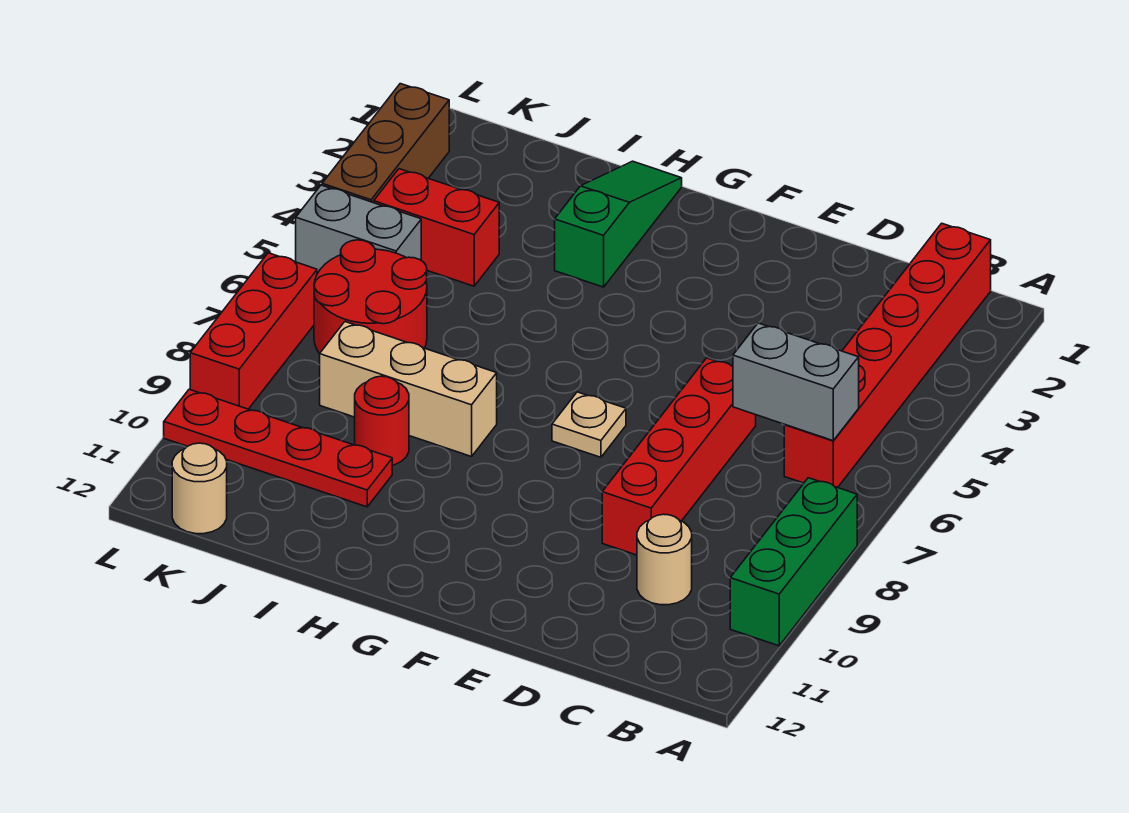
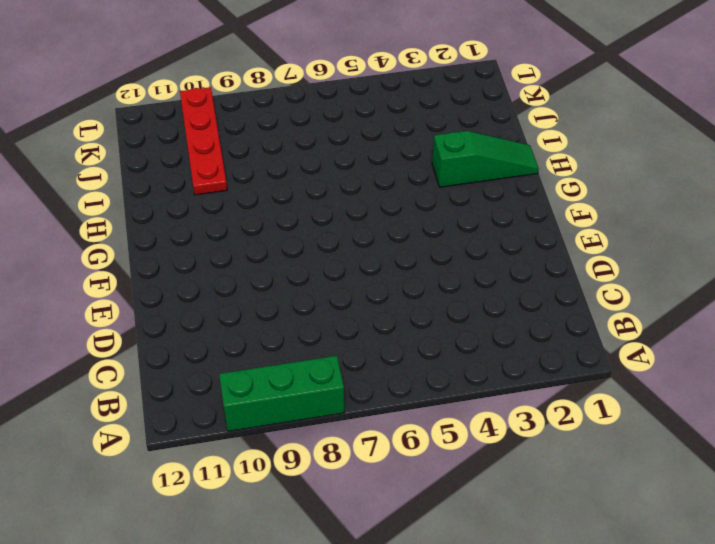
none -> red 1x6 brick [784,223,991,488]
none -> tan 1x1 round brick [637,514,692,605]
none -> red 1x4 brick [602,358,756,555]

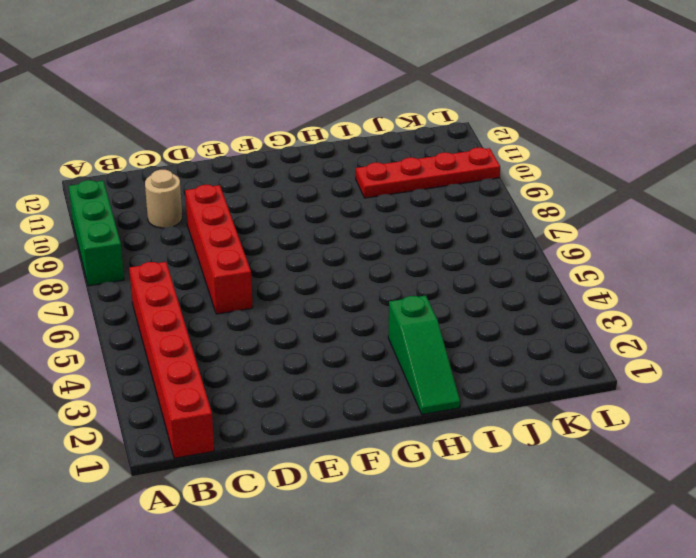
none -> tan 1x1 plate [552,392,626,457]
none -> tan 1x3 brick [320,322,497,457]
none -> red 1x1 round brick [355,376,409,465]

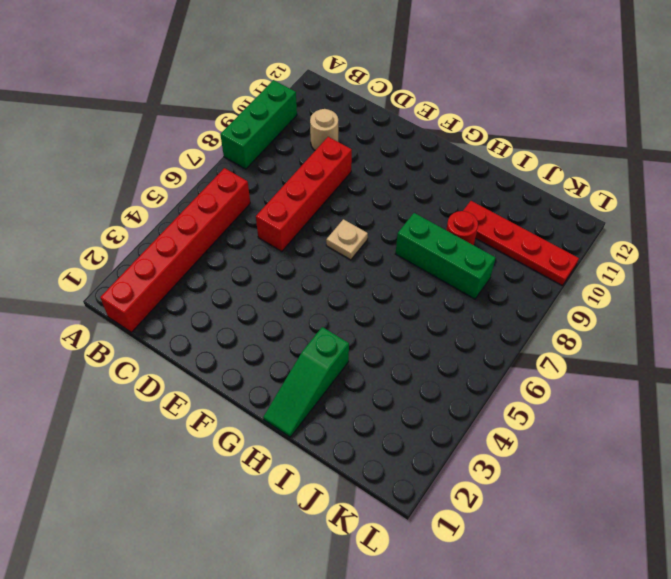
green 1x3 brick [396,213,496,299] -> tan 1x3 brick [320,322,497,457]
none -> red 1x2 brick [374,169,499,286]
none -> red 2x2 round brick [314,240,427,354]
none -> grey 1x2 brick [296,185,421,274]

